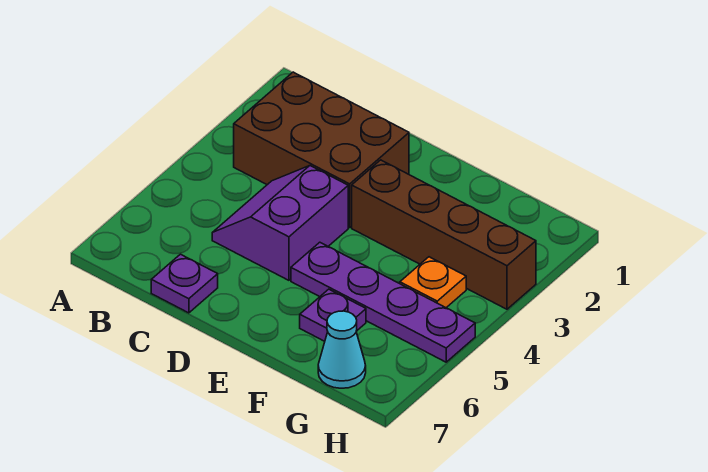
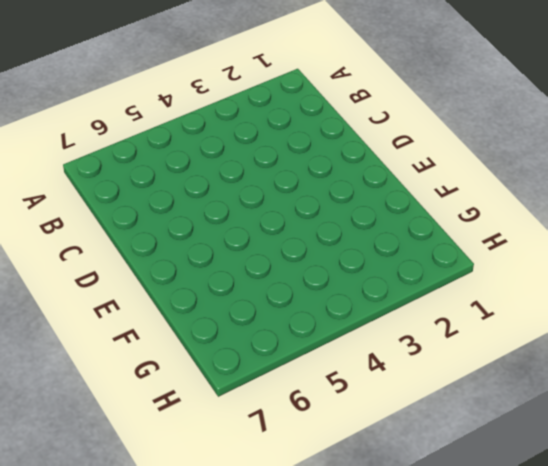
none -> brown 2x3 brick [234,72,409,227]
none -> purple 2x2 slope [212,166,348,280]

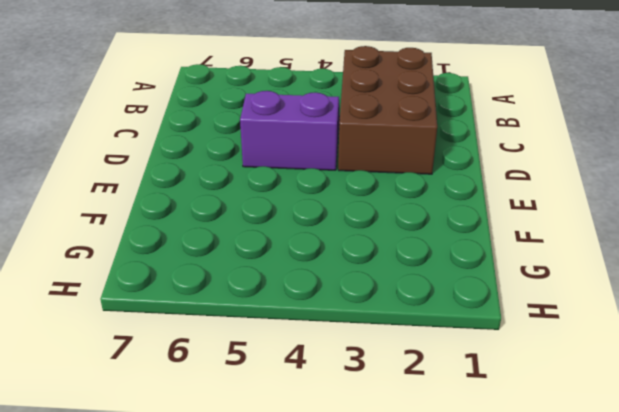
none -> purple 1x1 plate [151,254,218,313]
none -> brown 1x4 brick [352,160,536,309]

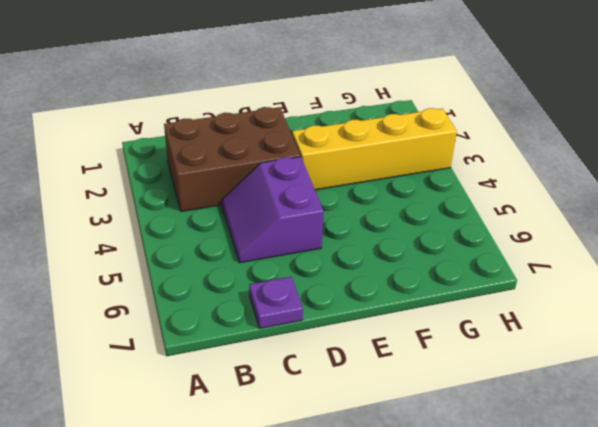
yellow 1x4 brick [292,108,457,190] -> brown 1x4 brick [352,160,536,309]
none -> purple 1x4 plate [291,242,475,362]
none -> purple 1x1 plate [300,289,366,341]

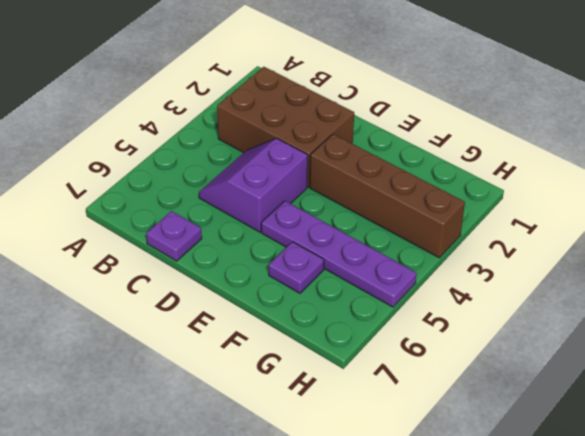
none -> orange 1x1 plate [400,257,466,308]
none -> cyan 1x1 cone [318,311,366,388]

